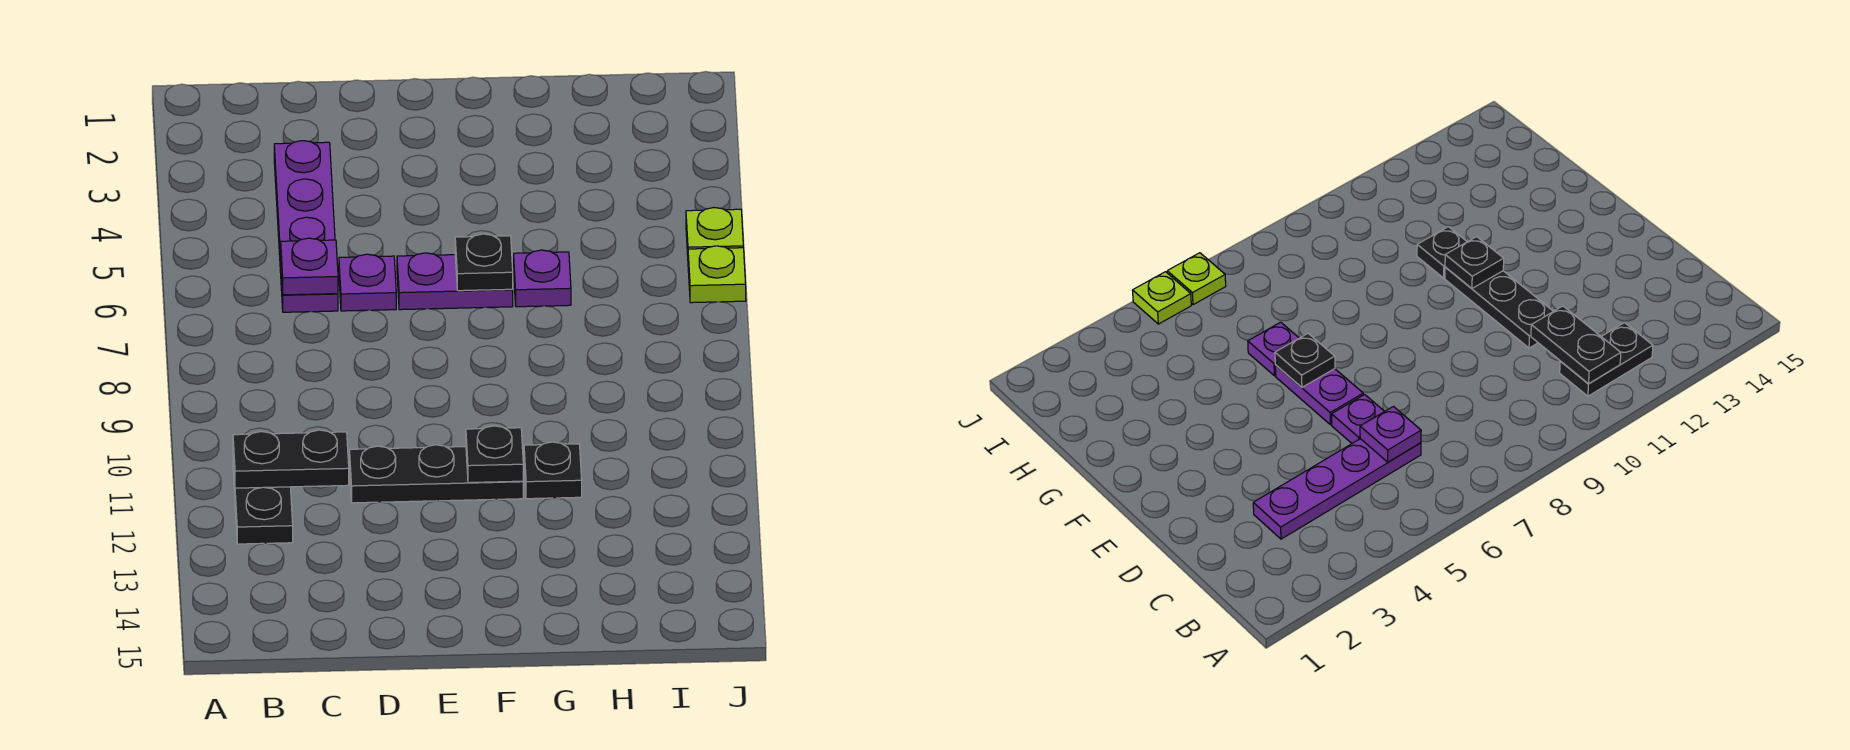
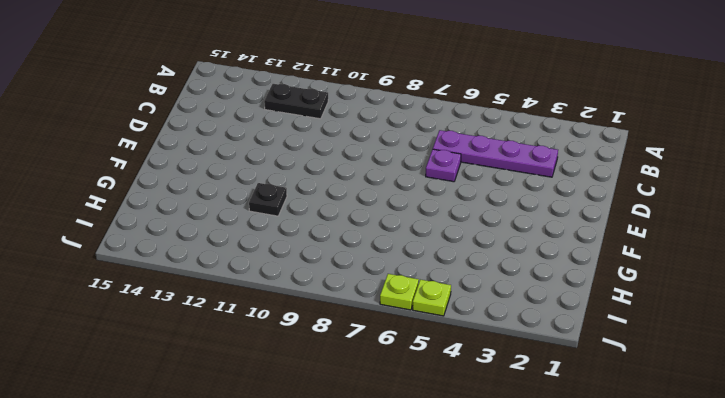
none -> black 1x3 plate [350,445,523,503]
none -> purple 1x2 plate [397,253,513,310]
none -> purple 1x1 plate [514,250,571,307]

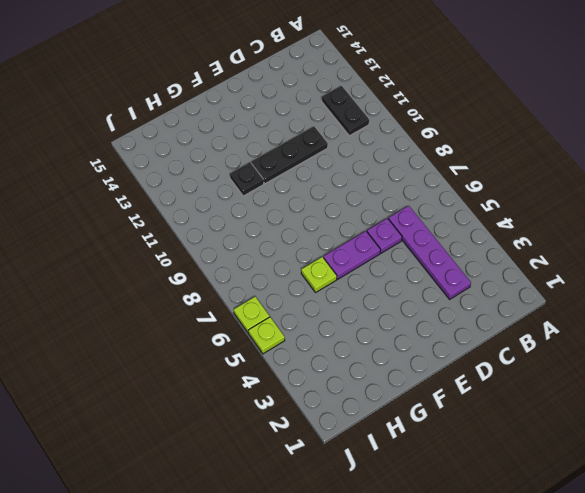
lime 1x1 plate [301,257,337,292] -> purple 1x1 plate [514,250,571,307]
none -> black 1x2 plate [233,430,349,488]
none -> purple 1x1 plate [281,238,338,295]
none -> black 1x1 plate [455,234,513,291]

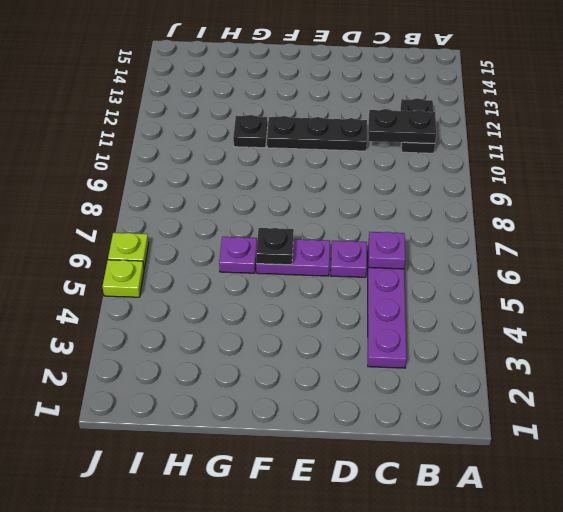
none -> black 1x1 plate [466,426,523,483]

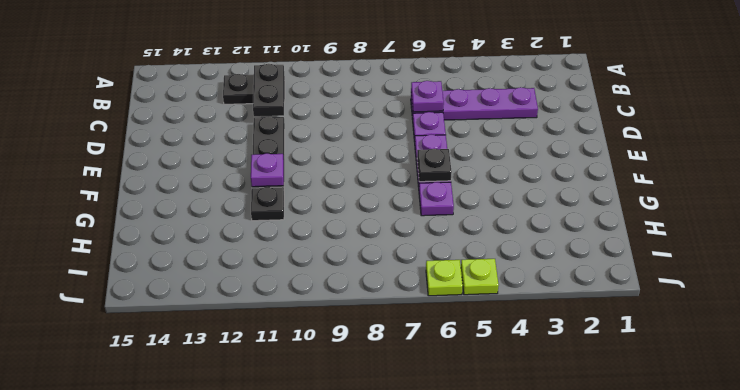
purple 1x1 plate [251,153,284,187] -> black 1x1 plate [466,426,523,483]

